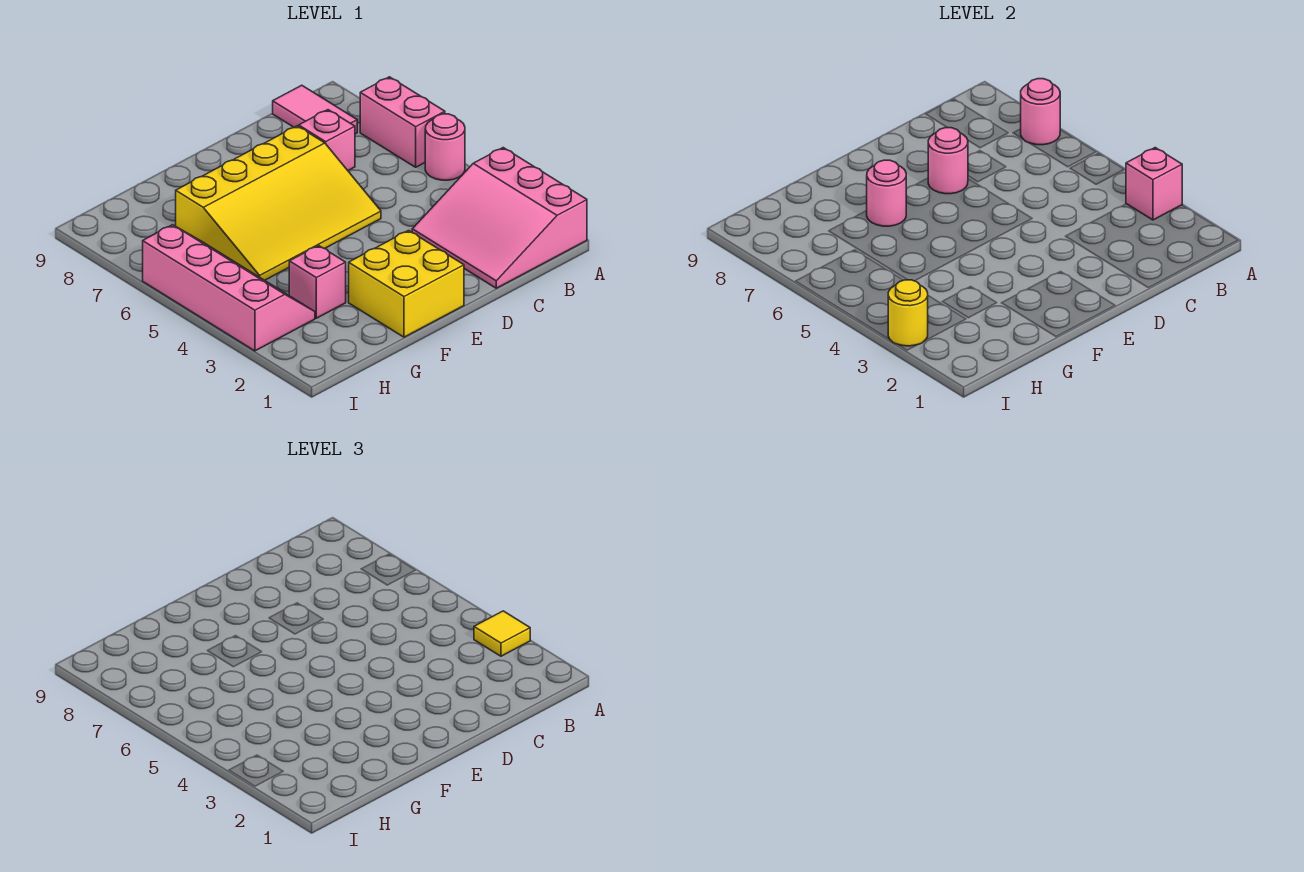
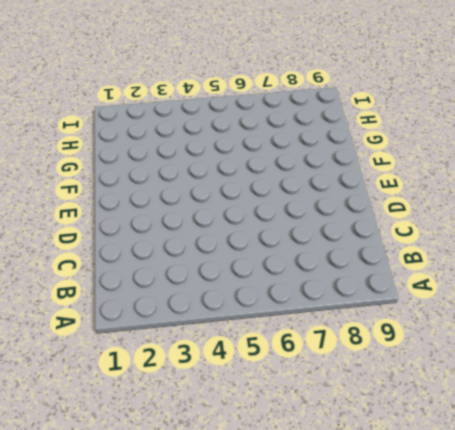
none -> pink 3x3 slope [412,148,587,288]
none -> pink 1x1 round brick [425,114,465,180]
none -> pink 1x2 brick [360,77,445,167]

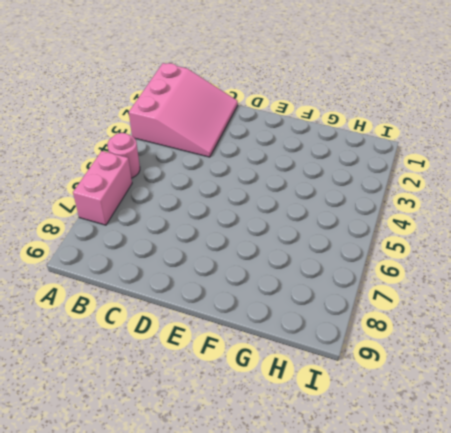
none -> pink 1x2 tile [273,85,357,134]
none -> pink 1x1 brick [299,110,355,170]
none -> yellow 3x4 slope [176,126,381,280]

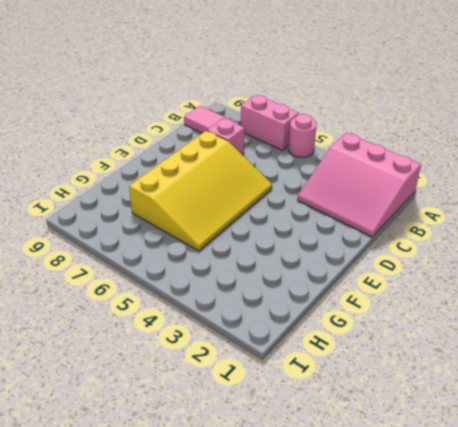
none -> yellow 2x2 brick [349,231,464,337]
none -> pink 1x1 brick [289,245,346,318]
none -> pink 2x4 slope [143,225,315,351]

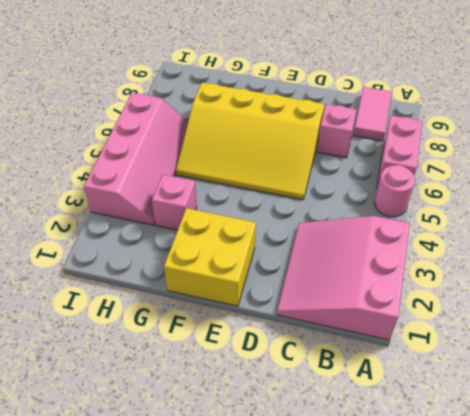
none -> pink 1x1 brick [1126,148,1182,220]
none -> pink 1x1 round brick [1021,79,1060,145]
none -> pink 1x1 round brick [928,128,968,194]

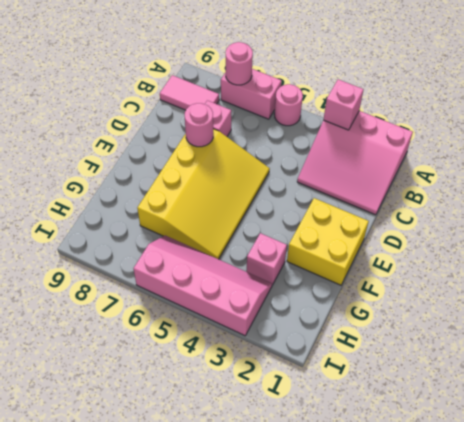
none -> pink 1x1 round brick [867,160,906,226]
none -> yellow 1x1 round brick [888,280,928,346]
none -> yellow 1x1 tile [474,611,530,656]

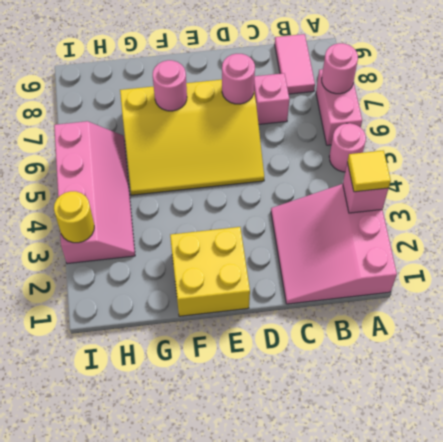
none -> pink 1x1 brick [289,245,346,318]

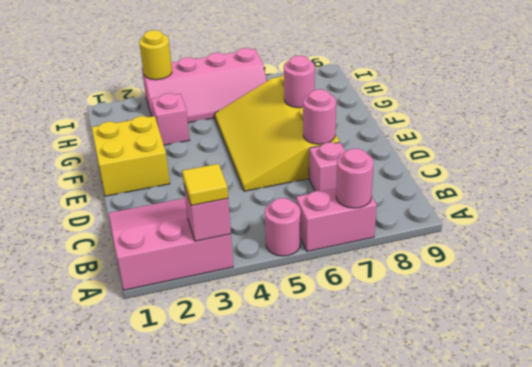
none -> pink 1x2 tile [273,85,357,134]

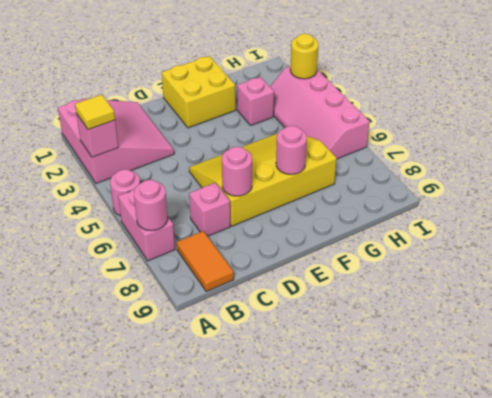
orange 1x2 tile [177,231,234,291] -> pink 1x2 tile [273,85,357,134]

